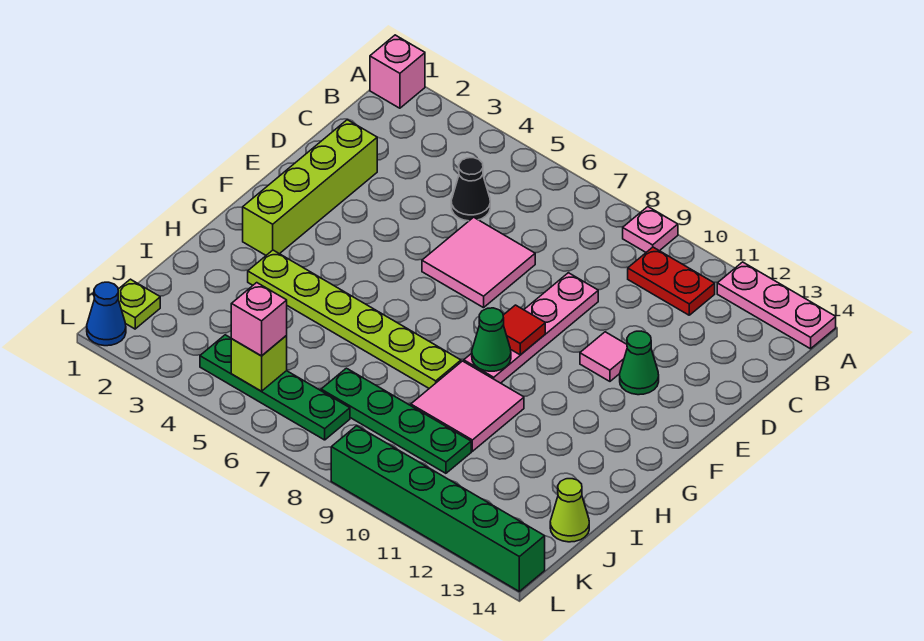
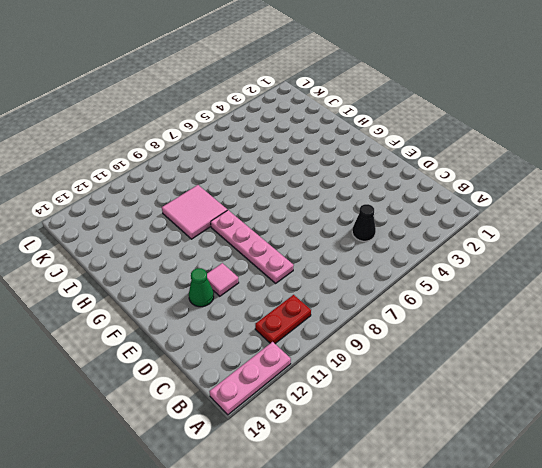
none -> pink 1x1 brick [370,35,425,108]
none -> pink 1x1 plate [623,207,678,252]
none -> lime 1x4 brick [243,120,377,255]

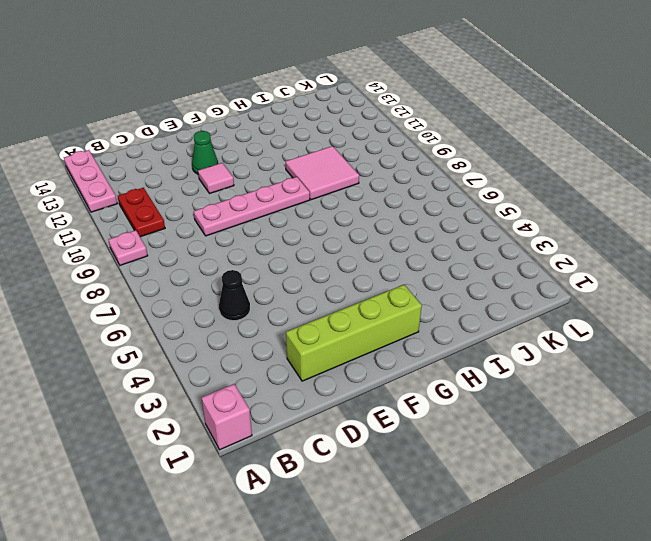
none -> pink 2x2 tile [422,217,535,308]
none -> lime 1x6 plate [248,250,461,388]
none -> green 1x4 plate [321,368,471,473]

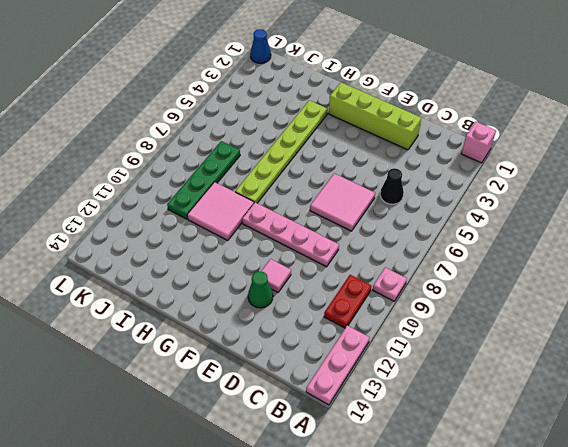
none -> lime 1x1 cone [550,479,589,542]
none -> lime 1x1 plate [118,279,160,329]
none -> green 1x4 plate [200,335,350,440]

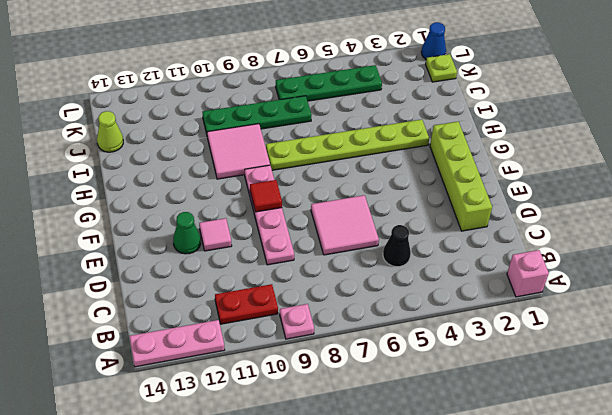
none -> green 1x6 brick [331,426,545,591]
none -> green 1x1 cone [472,308,511,371]
none -> lime 1x1 brick [231,336,287,391]

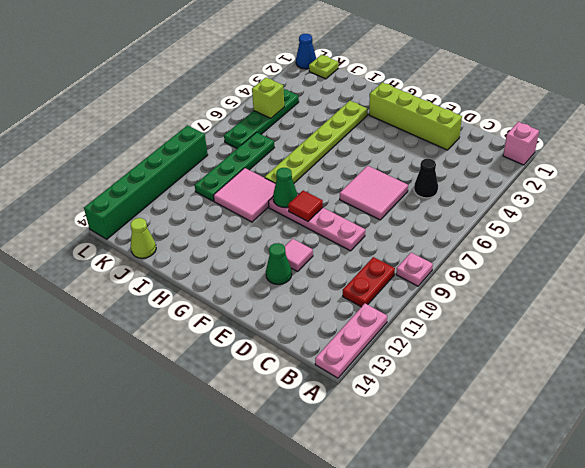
none -> pink 1x1 brick [231,283,287,356]

